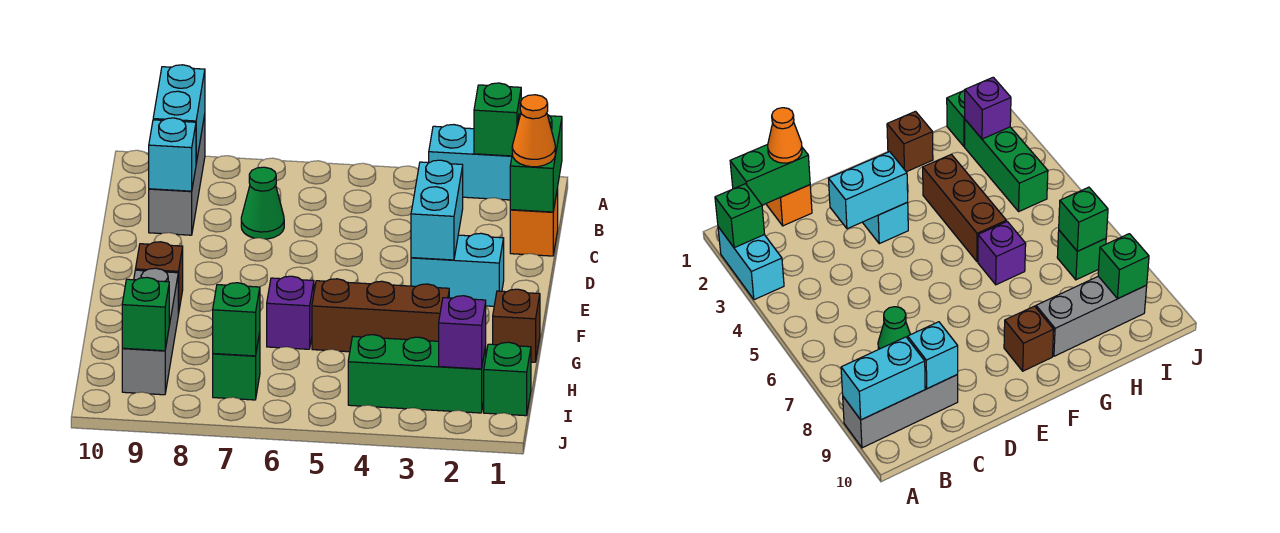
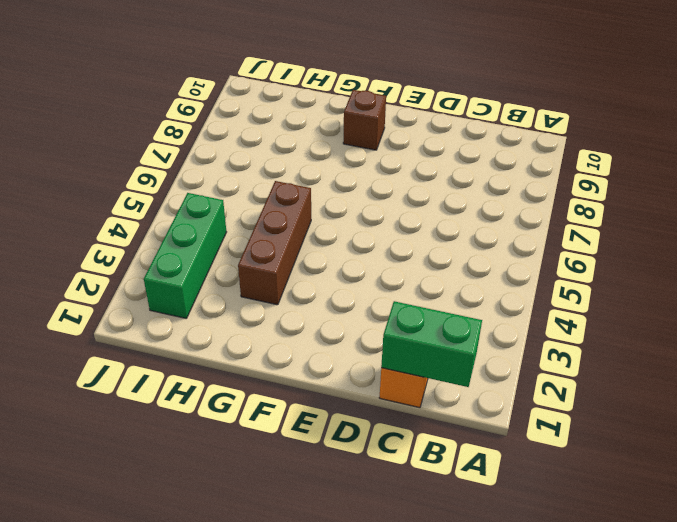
none -> cyan 1x2 brick [429,125,512,200]
none -> grey 1x3 brick [149,115,205,235]
none -> green 1x1 cone [241,167,284,239]

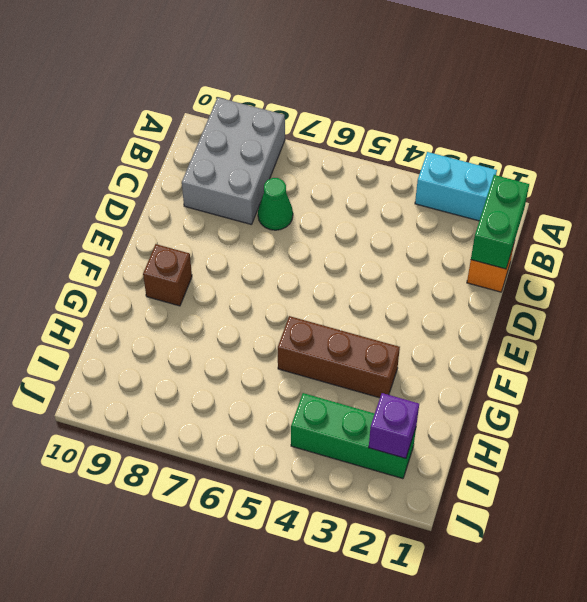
grey 2x3 brick [182,98,285,225] -> grey 1x3 brick [149,115,205,235]
none -> cyan 1x2 brick [411,233,504,306]
none -> brown 1x1 brick [493,289,540,362]
none -> purple 1x1 brick [267,276,314,349]

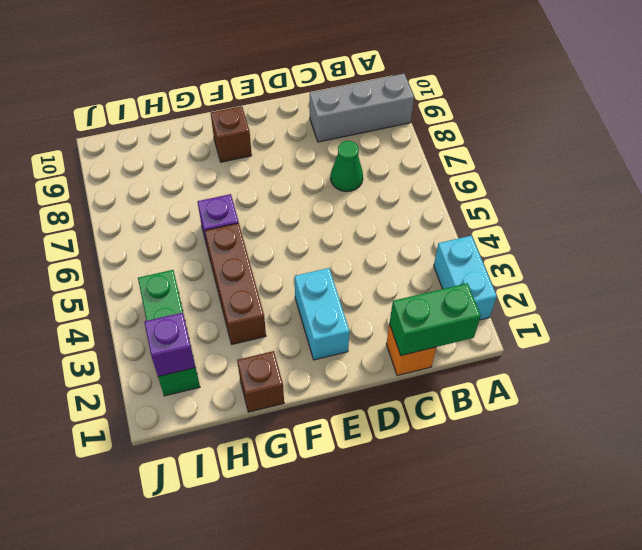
none -> grey 1x3 brick [122,268,178,395]
none -> green 1x1 brick [484,342,531,416]
none -> green 1x1 brick [213,333,260,400]

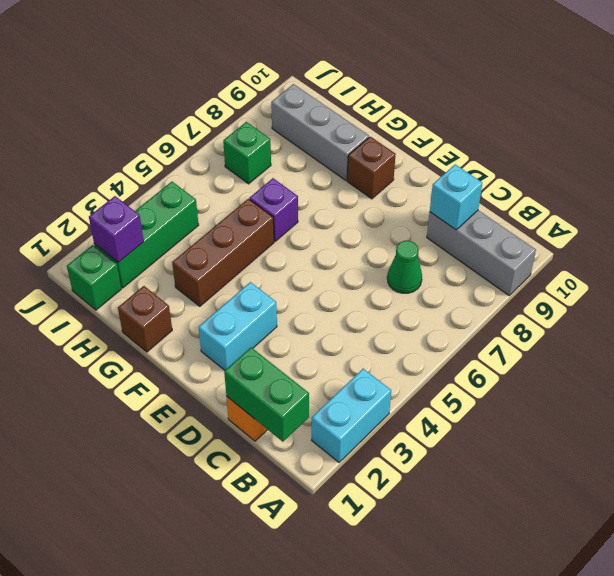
none -> green 1x1 brick [474,83,521,156]
none -> cyan 1x2 brick [153,65,205,163]
none -> cyan 1x2 brick [411,160,463,260]

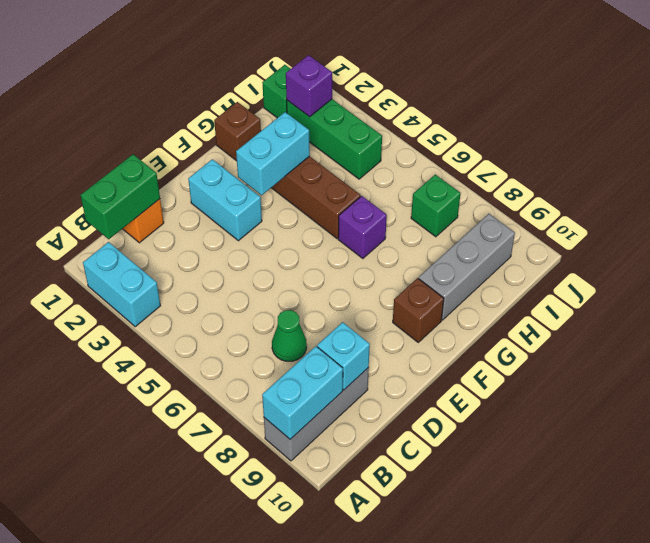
cyan 1x2 brick [236,112,310,195] -> cyan 1x2 brick moved to [411,160,463,260]
none -> green 1x1 brick [474,83,521,156]
none -> green 1x1 brick [213,283,260,356]
none -> green 1x1 brick [122,278,169,351]

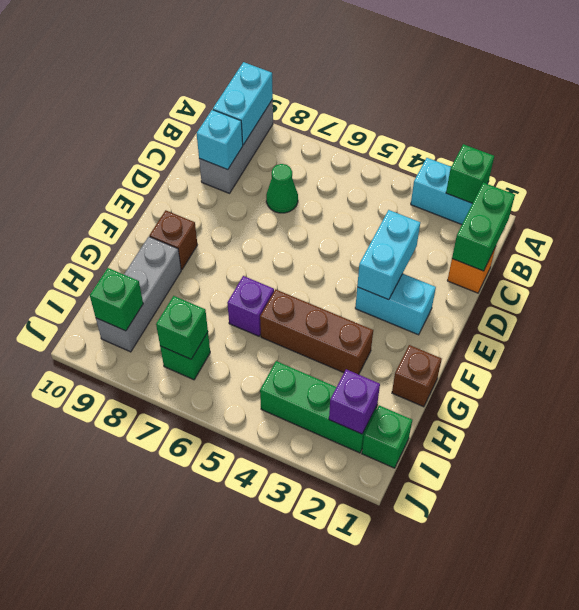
none -> orange 1x1 cone [512,95,555,167]

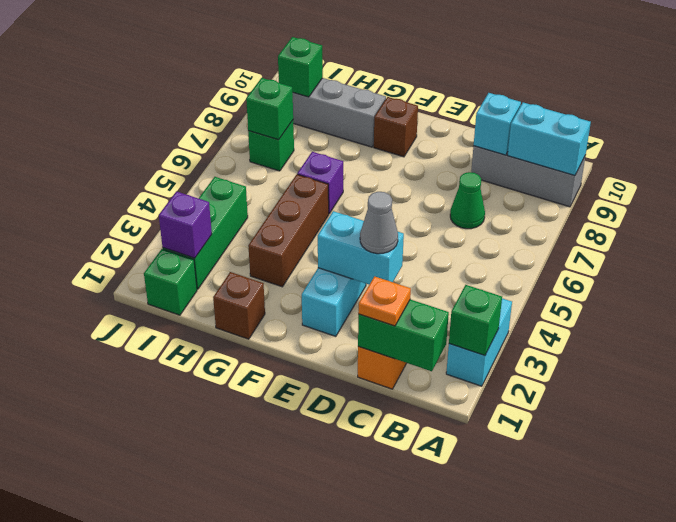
orange 1x1 plate [358,276,411,326] -> orange 1x1 cone [512,95,555,167]
grey 1x1 cone [360,192,398,254] -> none

